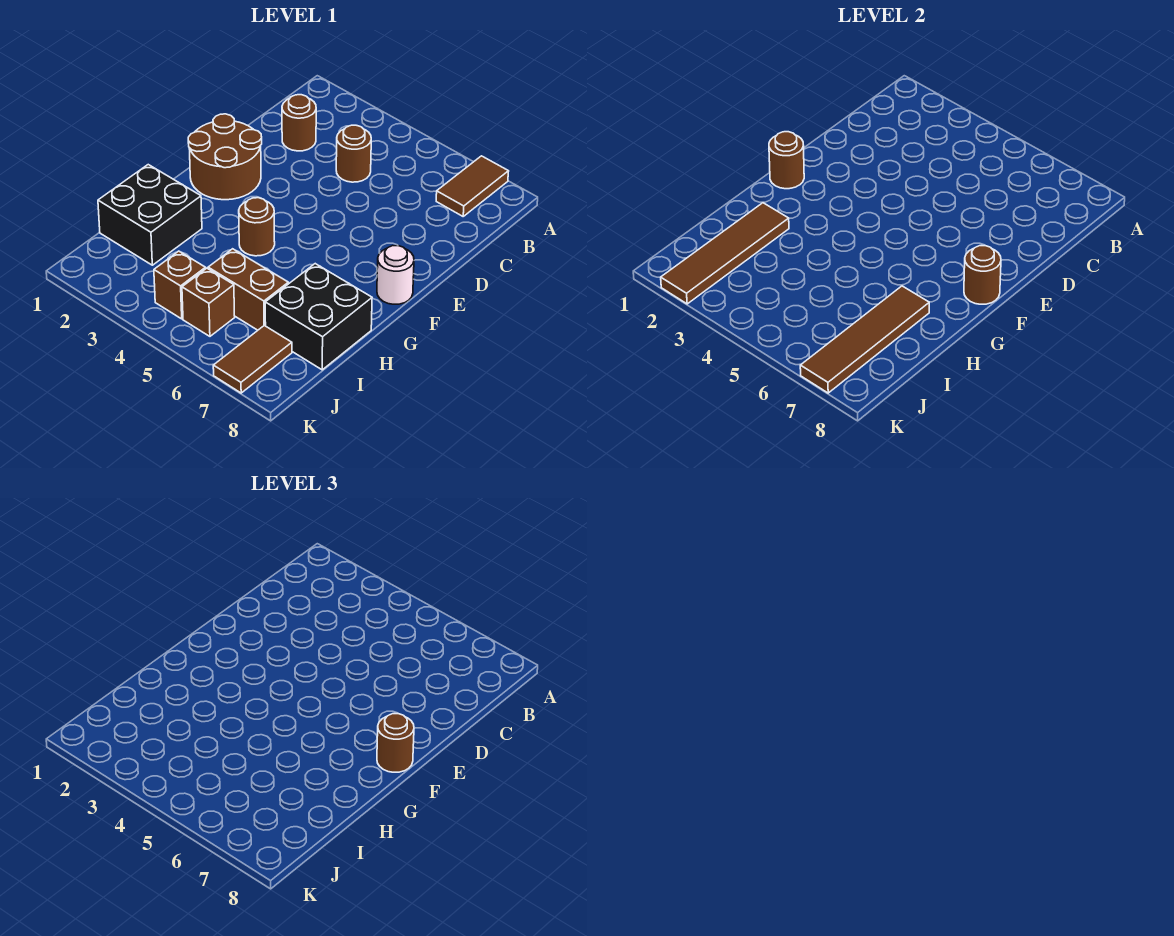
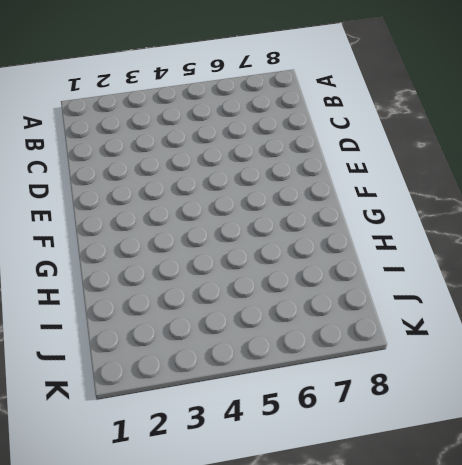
none -> brown 1x2 tile [436,156,509,216]
none -> brown 1x1 round brick [282,95,316,151]
none -> brown 1x1 round brick [336,125,371,182]

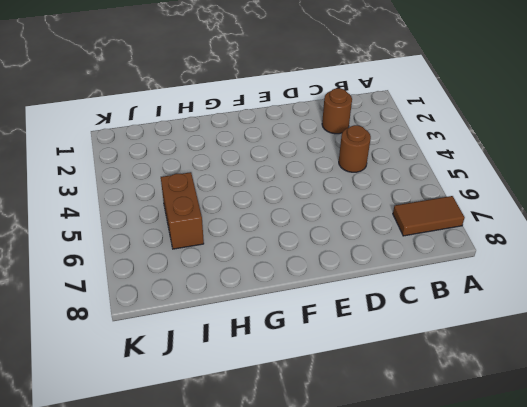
none -> brown 2x2 round brick [188,114,262,200]
none -> white 1x1 round brick [377,246,414,304]
none -> brown 1x1 round brick [239,198,275,256]

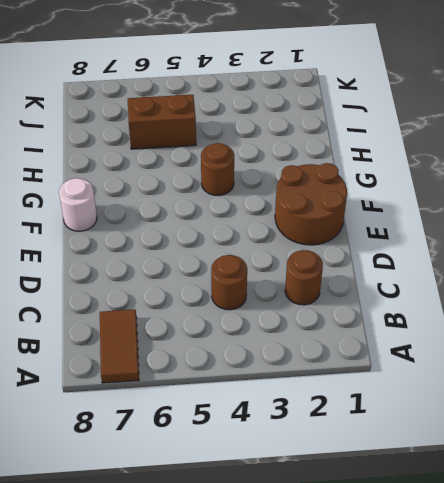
none -> black 2x2 brick [98,165,202,265]
none -> black 2x2 brick [265,264,372,370]
none -> brown 1x1 brick [154,251,206,319]

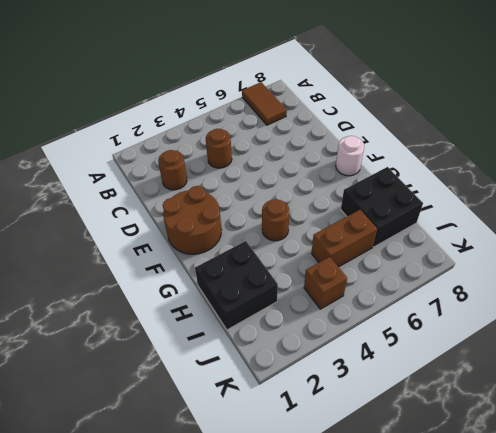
none -> brown 1x1 brick [182,268,235,336]
none -> brown 1x2 tile [213,326,292,393]
none -> brown 1x1 round brick [769,132,804,189]

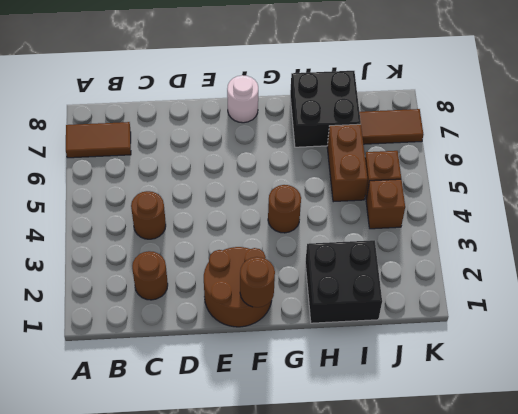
none -> brown 1x1 round brick [964,246,1001,304]
none -> brown 1x4 tile [661,203,789,304]
none -> brown 1x4 tile [800,286,929,393]

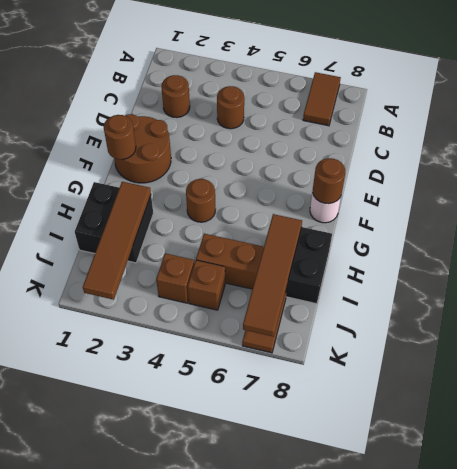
none -> brown 1x1 round brick [377,714,414,772]

